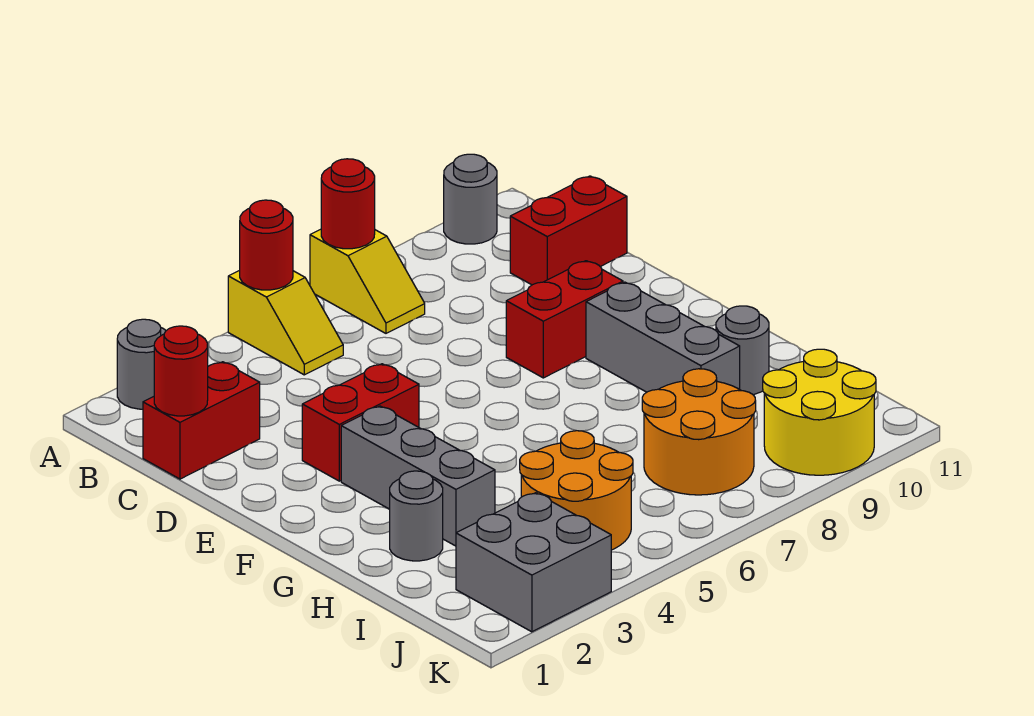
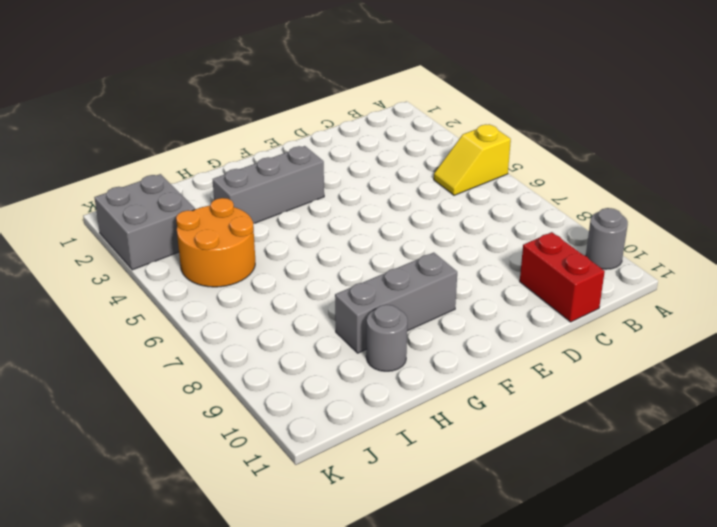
none -> grey 1x1 round brick [117,319,166,409]
none -> yellow 1x2 slope [310,229,425,333]
none -> red 1x2 brick [143,362,260,479]

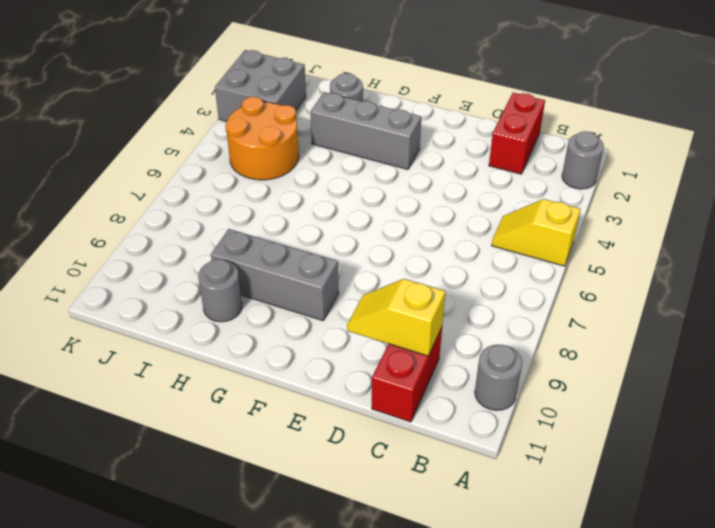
yellow 1x2 slope [347,279,445,356] -> yellow 1x2 slope moved to [310,229,425,333]
none -> red 1x2 brick [302,364,419,481]
none -> red 1x2 brick [506,261,623,378]
none -> orange 2x2 round brick [642,369,756,495]

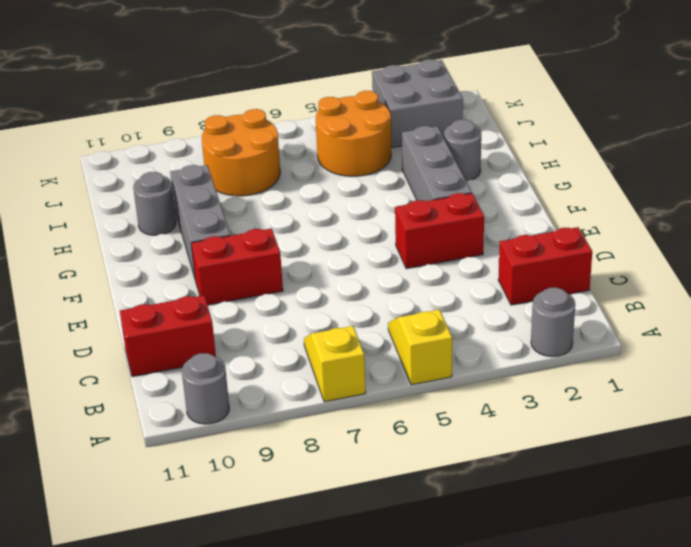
none -> yellow 2x2 round brick [763,349,876,475]
none -> red 1x1 round brick [240,200,293,290]
none -> red 1x1 round brick [321,159,375,249]

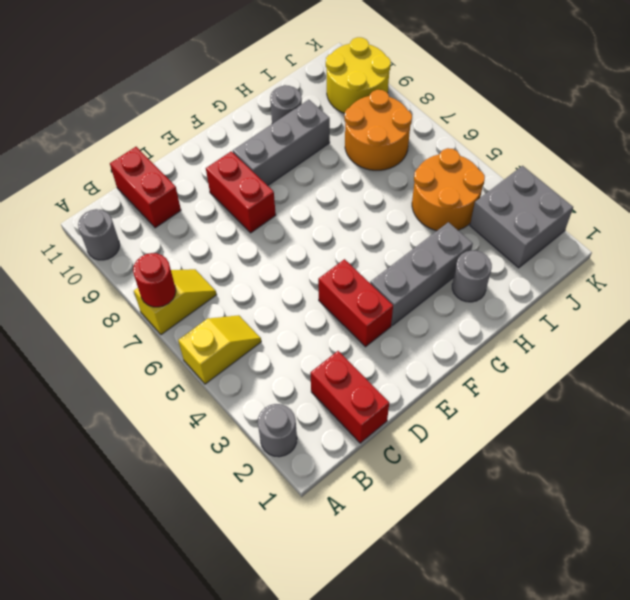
none -> red 1x1 round brick [240,200,293,290]
none -> red 1x1 round brick [154,326,208,416]

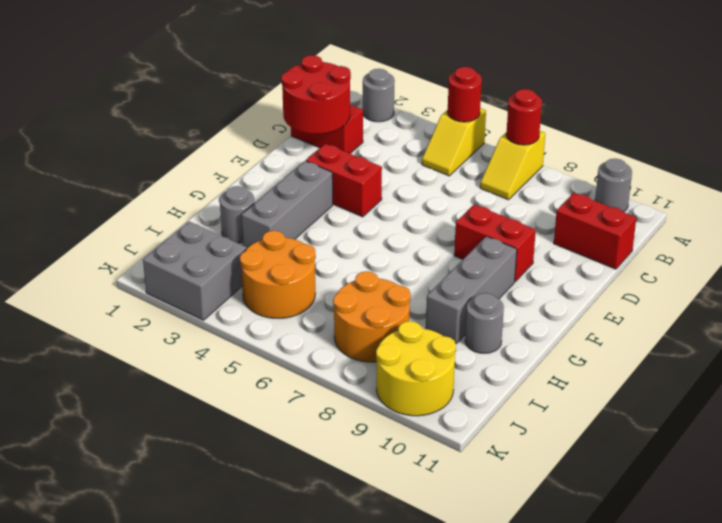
red 2x2 round brick [281,55,351,134] -> red 1x1 round brick [154,326,208,416]

